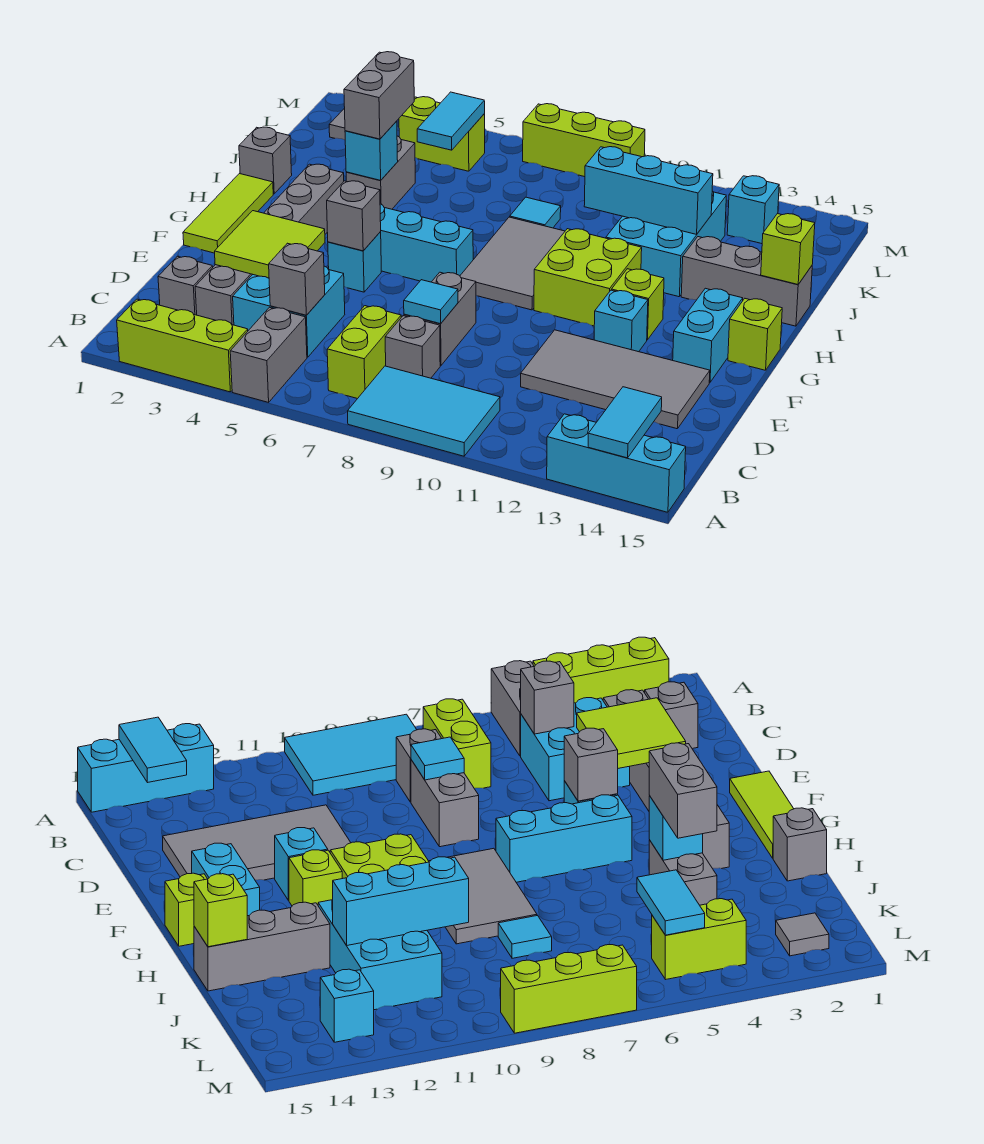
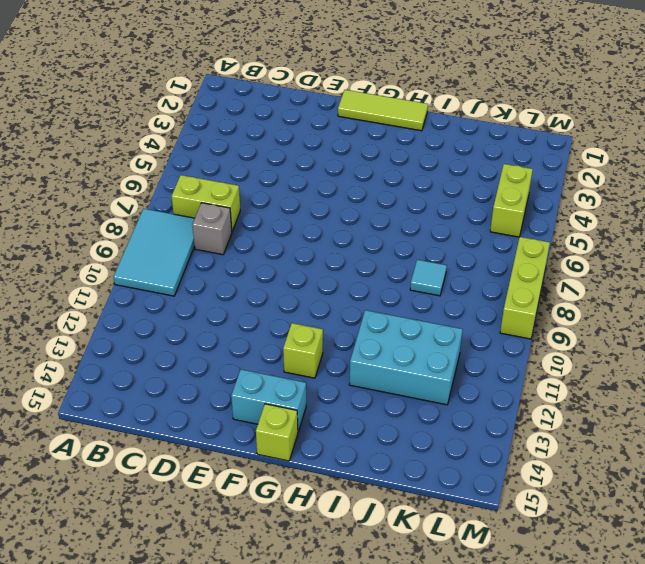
none -> lime 1x3 brick [117,299,248,392]
none -> grey 1x2 brick [230,307,307,402]
none -> cyan 1x3 brick [547,414,686,512]
none -> grey 1x1 brick [158,256,213,315]

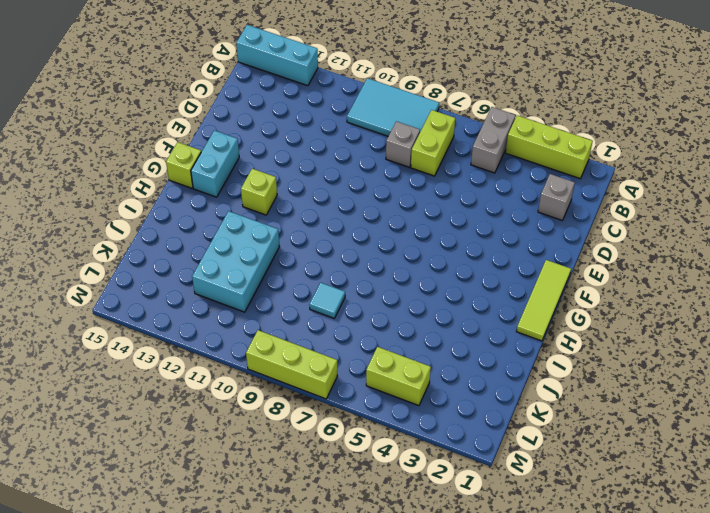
none -> grey 1x6 brick [195,164,344,325]
none -> cyan 2x2 brick [233,266,345,357]
none -> grey 1x2 brick [404,272,476,366]
none -> grey 2x4 tile [521,330,710,429]

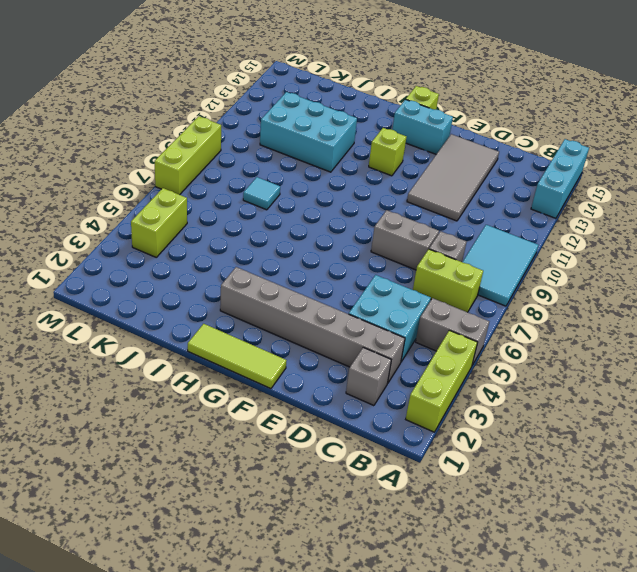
none -> cyan 1x1 brick [328,232,381,292]
none -> cyan 1x1 brick [594,290,648,352]
none -> cyan 1x3 brick [380,204,473,282]
none -> grey 2x3 tile [460,217,565,310]

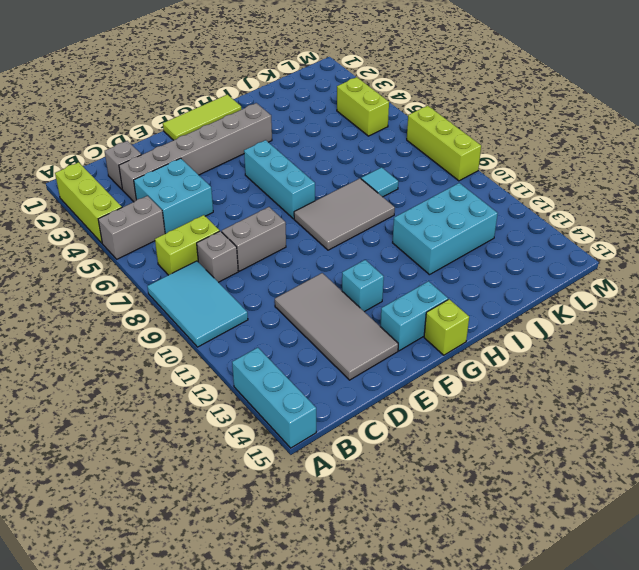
none -> cyan 1x1 brick [328,232,381,292]
none -> lime 2x2 brick [534,229,642,326]
none -> lime 1x1 brick [612,269,664,340]
none -> grey 1x1 brick [239,127,292,194]

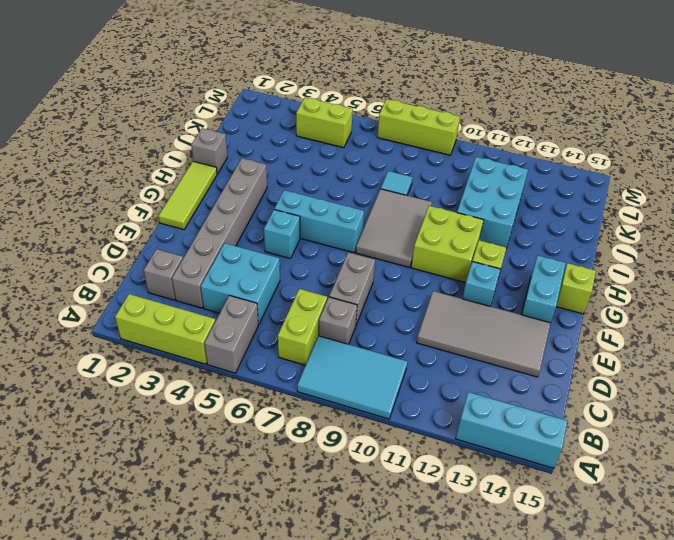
none -> grey 1x2 brick [346,136,415,209]
none -> grey 1x3 brick [681,237,812,326]
none -> grey 1x1 tile [329,108,345,140]
none -> cyan 1x1 brick [727,176,779,244]

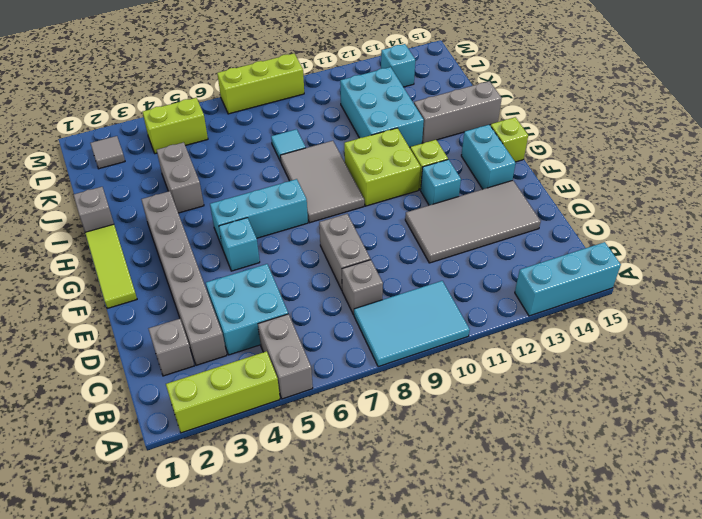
none -> lime 1x2 brick [327,306,401,399]
none -> cyan 1x2 tile [588,387,662,458]
none -> grey 1x1 brick [269,243,325,315]
none -> lime 2x2 tile [215,211,325,278]

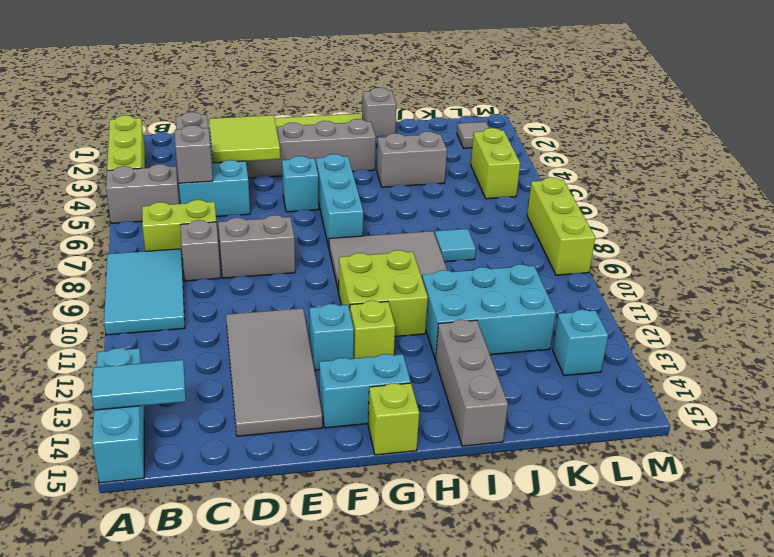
none -> cyan 1x1 tile [404,280,458,324]
none -> grey 1x1 brick [327,181,381,251]
none -> cyan 1x1 brick [345,121,398,180]
none -> lime 1x1 brick [761,214,815,284]

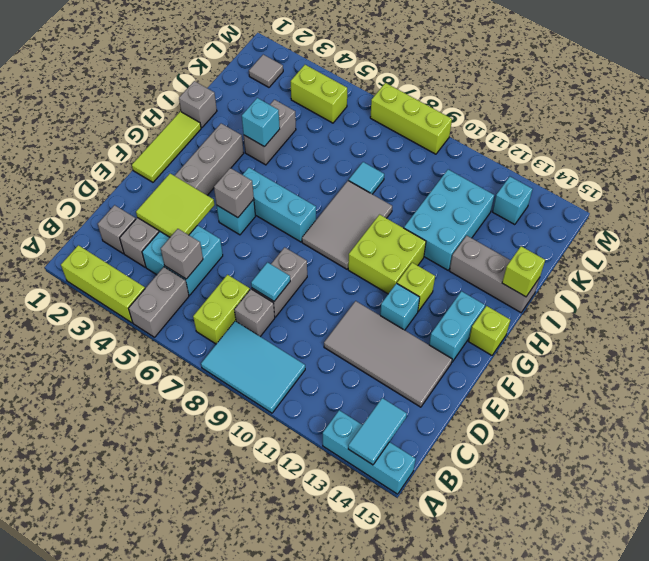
none -> cyan 1x3 brick [584,147,713,234]
none -> cyan 1x2 tile [417,92,485,150]
none -> grey 1x2 brick [344,52,414,139]

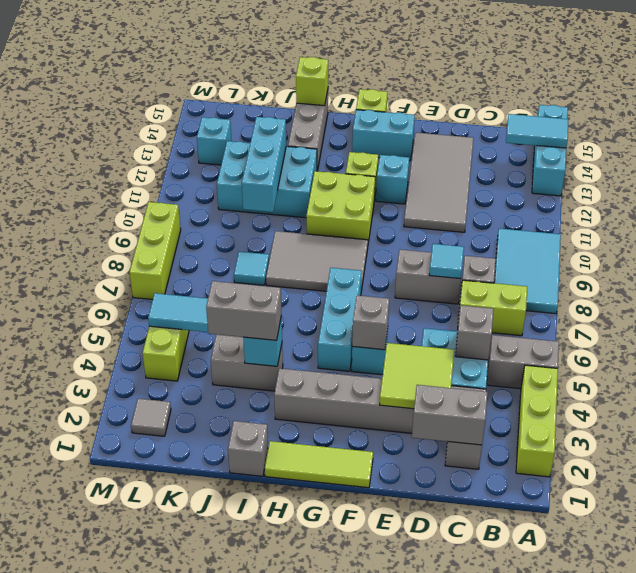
grey 1x2 brick [412,385,487,445] -> none

